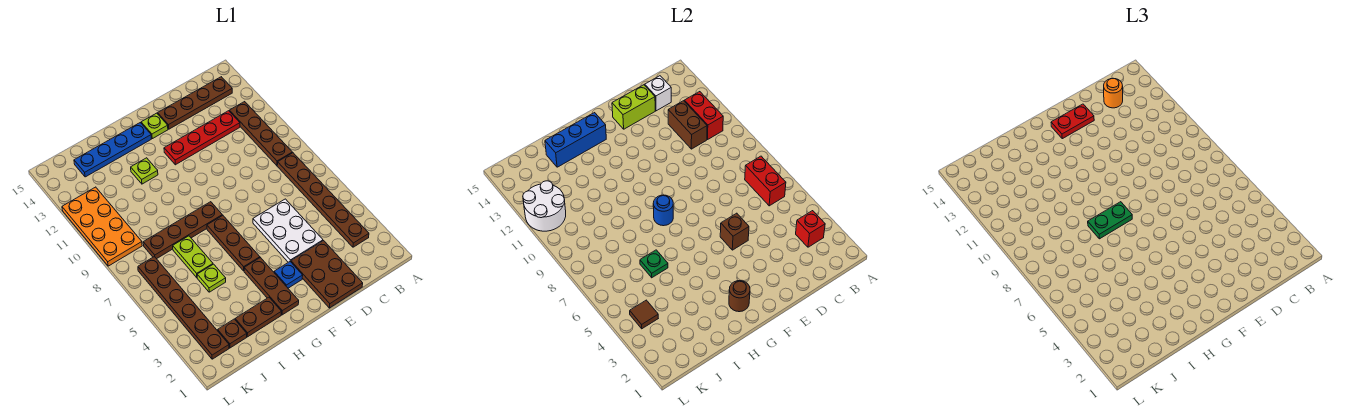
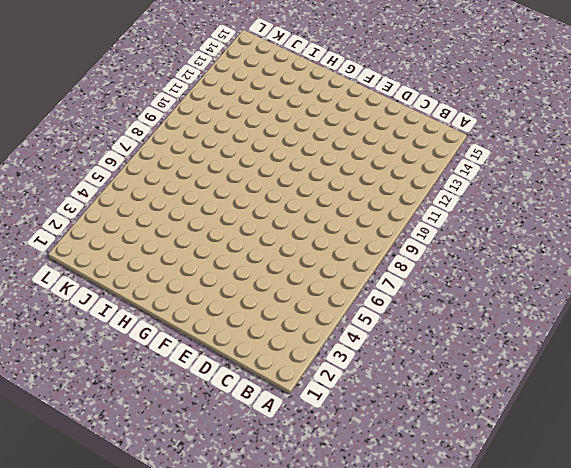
none -> brown 1x6 plate [277,153,369,247]
none -> brown 1x4 plate [229,102,292,166]
none -> brown 1x4 plate [158,77,232,129]
none -> red 1x4 plate [164,111,240,165]

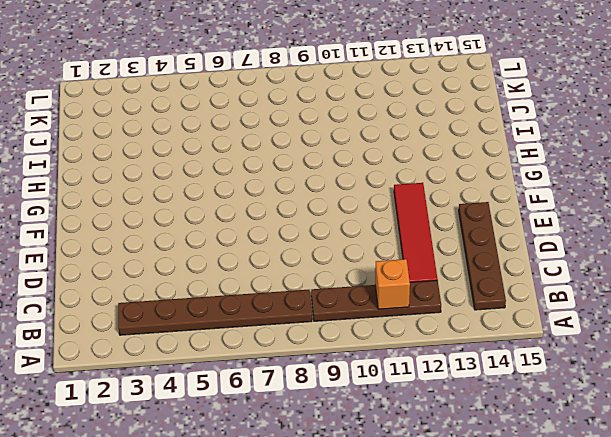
orange 1x1 brick [375,259,410,309] -> red 1x2 brick [684,92,723,139]
red 1x4 tile [394,183,438,282] -> red 1x4 plate [164,111,240,165]
none -> brown 2x3 plate [291,241,363,308]
none -> white 2x3 plate [253,199,323,262]
none -> blue 1x1 plate [274,262,303,288]
none -> lime 1x1 plate [141,113,168,139]

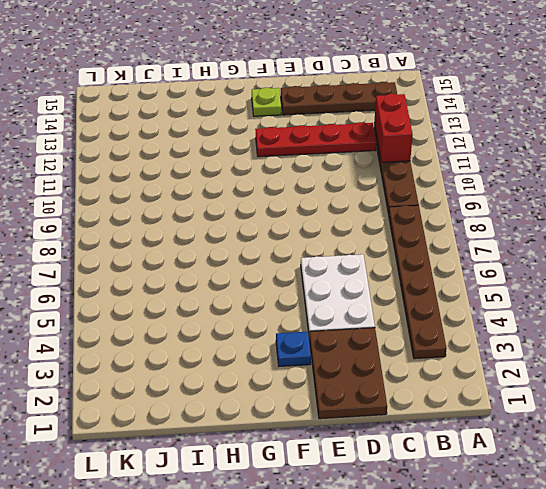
none -> brown 1x3 plate [244,258,299,315]
none -> brown 1x3 plate [207,215,260,271]
none -> brown 1x4 plate [143,202,222,259]
none -> blue 1x4 plate [74,123,151,177]

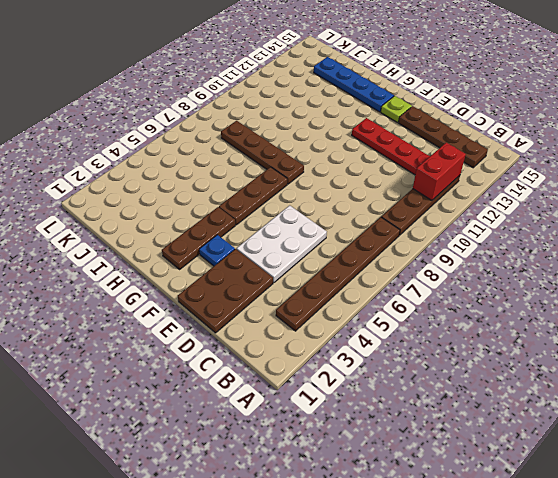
none -> brown 1x2 plate [235,297,281,337]
none -> lime 1x1 plate [131,158,158,184]
none -> lime 1x1 plate [197,264,226,292]
none -> lime 1x2 plate [173,236,213,278]

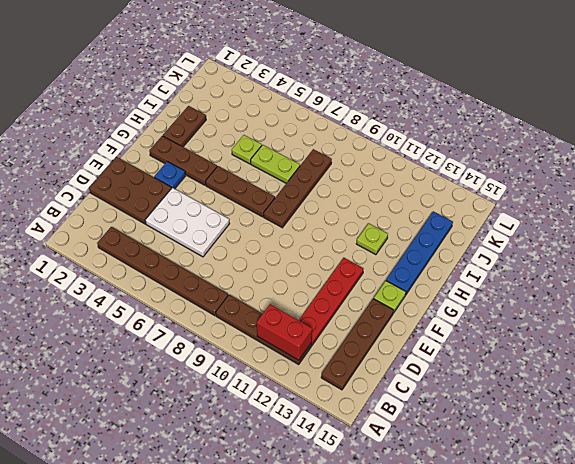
none -> brown 1x1 plate [218,319,247,348]
none -> brown 1x6 plate [138,256,229,359]
none -> orange 2x4 plate [62,187,142,266]
none -> red 1x1 brick [796,211,825,247]

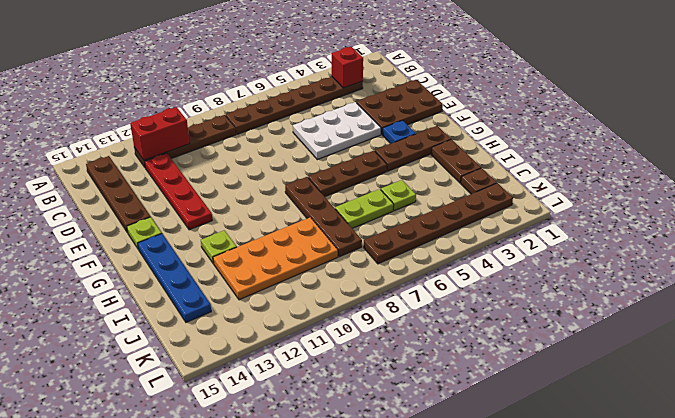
orange 2x4 plate [213,217,338,300] -> orange 2x4 plate moved to [62,187,142,266]
none -> red 1x2 brick [745,156,786,206]
none -> brown 1x2 brick [668,101,707,149]
none -> white 1x1 brick [645,76,671,111]
none -> lime 1x2 brick [612,85,655,129]

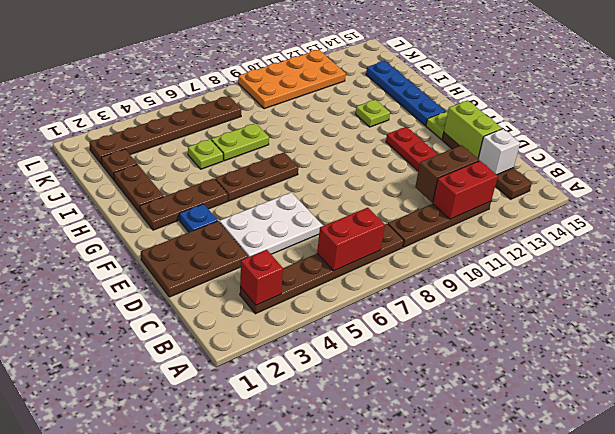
none -> brown 1x4 plate [143,202,222,259]
none -> brown 1x1 brick [720,213,749,250]
none -> brown 1x1 round brick [729,281,750,312]
none -> blue 1x1 round brick [653,195,673,226]

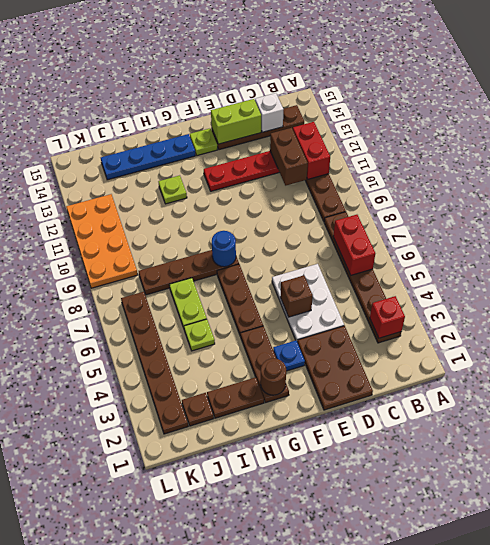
none -> blue 1x3 brick [545,113,606,167]
none -> green 1x1 plate [640,250,668,278]
none -> brown 1x1 tile [630,300,658,329]
none -> white 2x2 round brick [523,181,566,231]

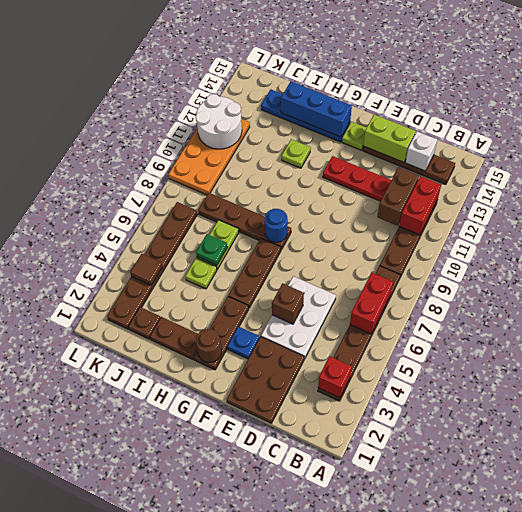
none -> orange 1x1 round brick [1104,78,1123,108]
none -> red 1x2 plate [1051,104,1094,139]
none -> green 1x2 plate [1088,202,1132,239]

